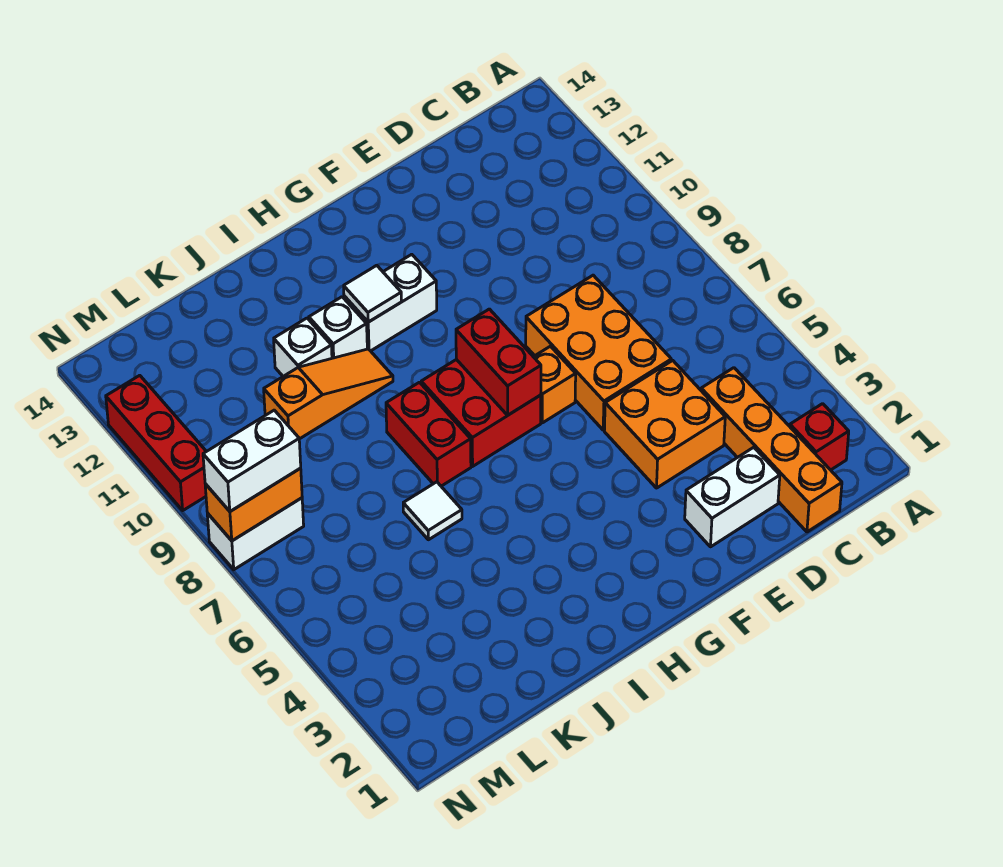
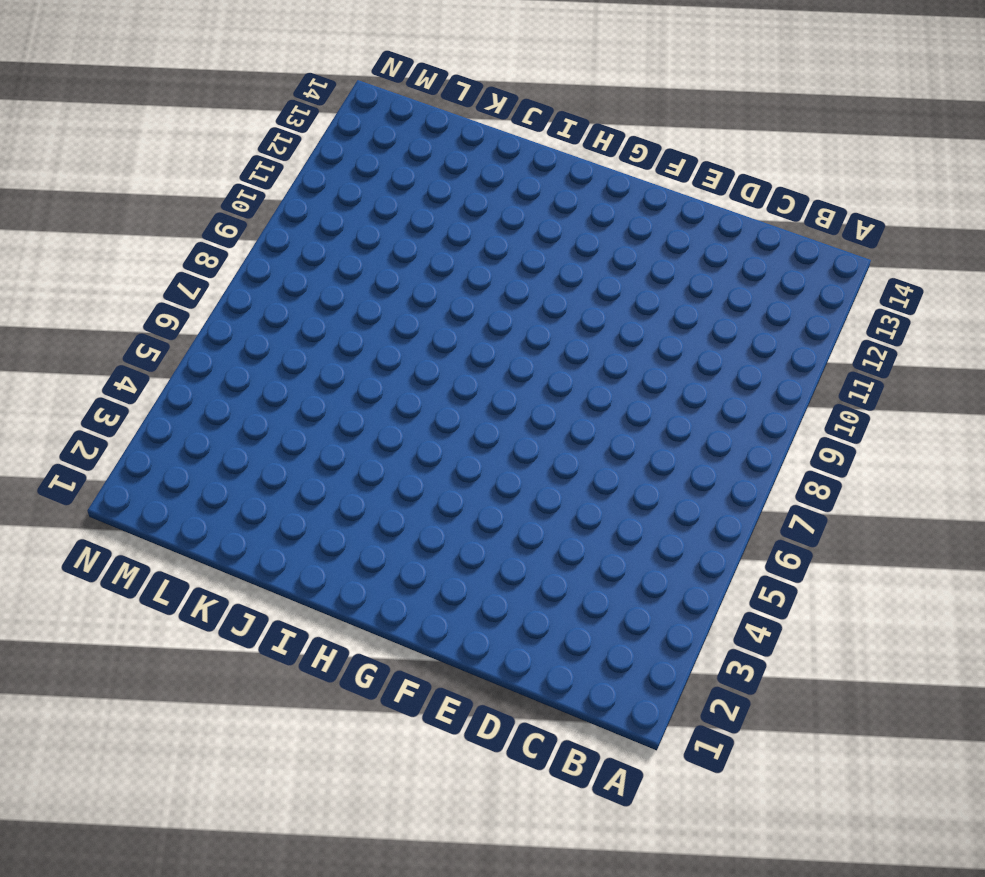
none -> red 1x1 brick [790,404,849,470]
none -> orange 1x4 brick [701,368,842,532]
none -> white 1x2 brick [685,447,780,547]

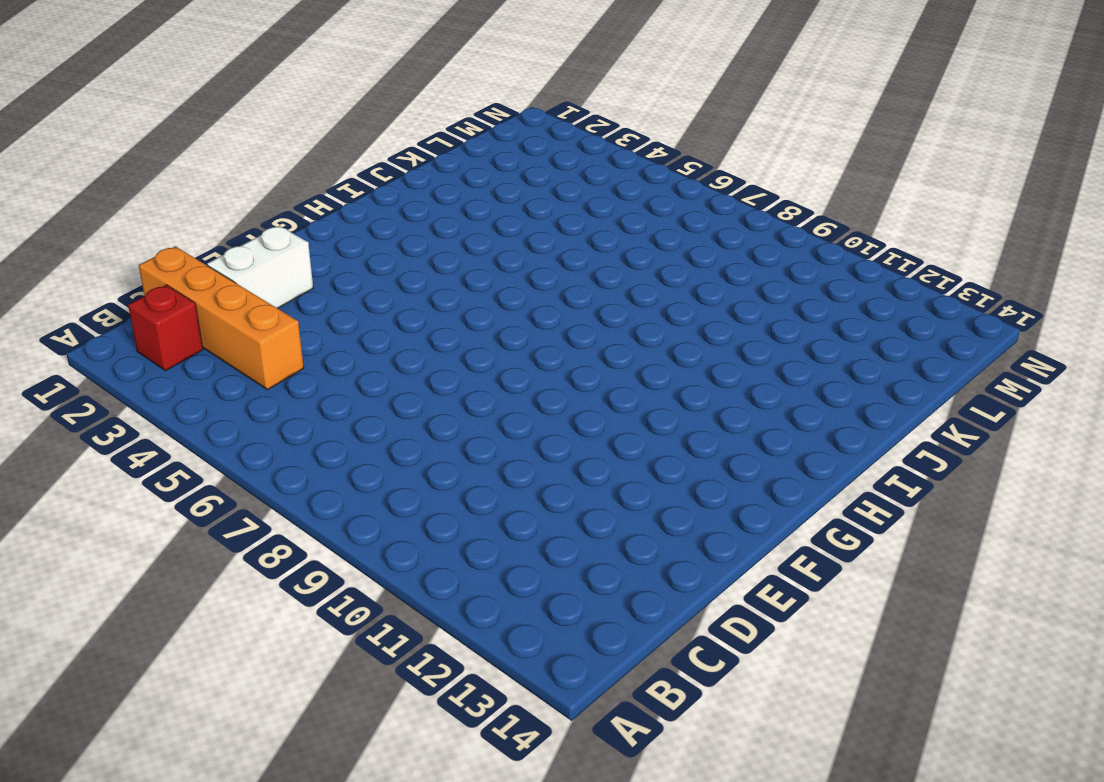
none -> orange 2x2 brick [604,360,725,488]
none -> orange 2x3 brick [526,275,671,430]
none -> orange 1x1 brick [534,346,576,423]

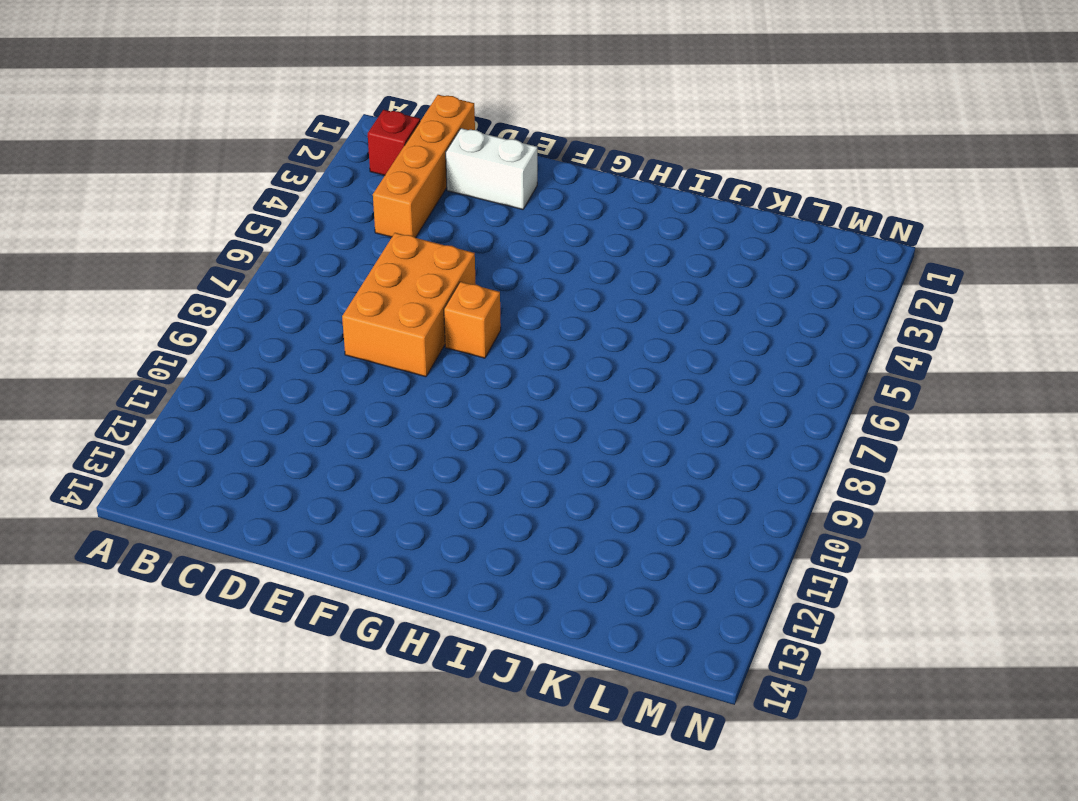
none -> orange 2x2 brick [604,360,725,488]
none -> red 2x2 brick [421,359,541,466]
none -> white 1x2 brick [344,254,437,351]

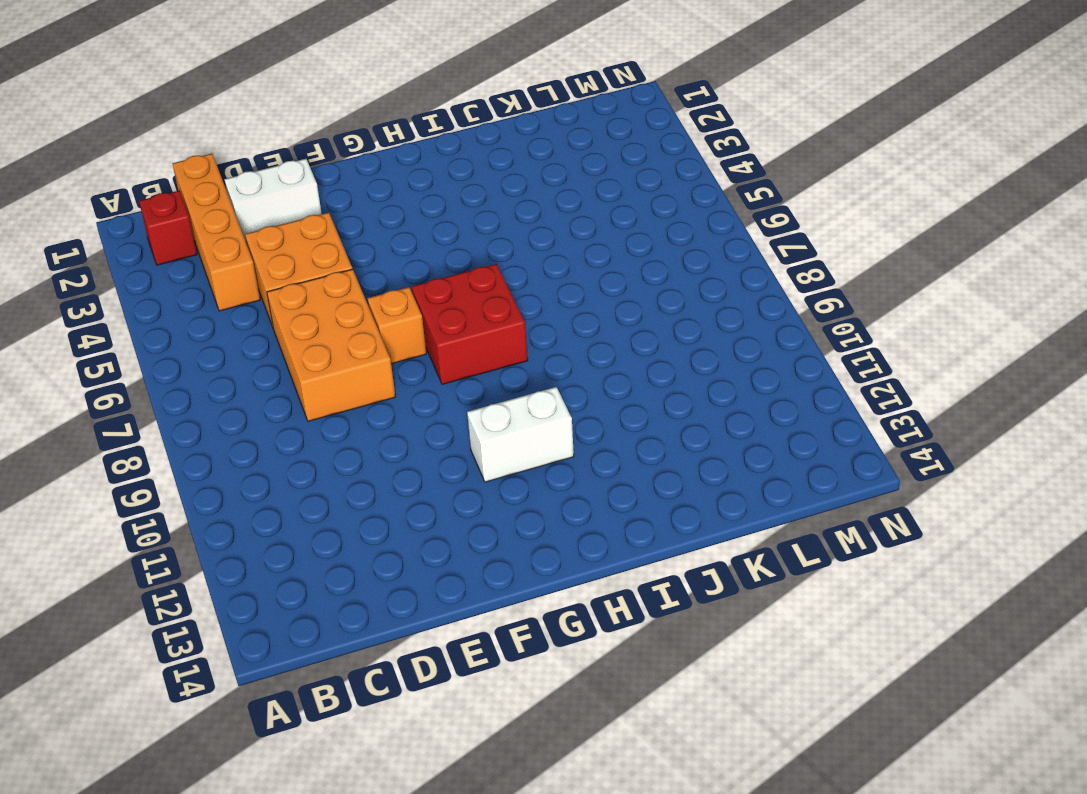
none -> red 1x2 brick [386,382,471,486]
none -> orange 1x3 slope [264,349,393,439]
none -> white 1x1 brick [309,297,367,358]

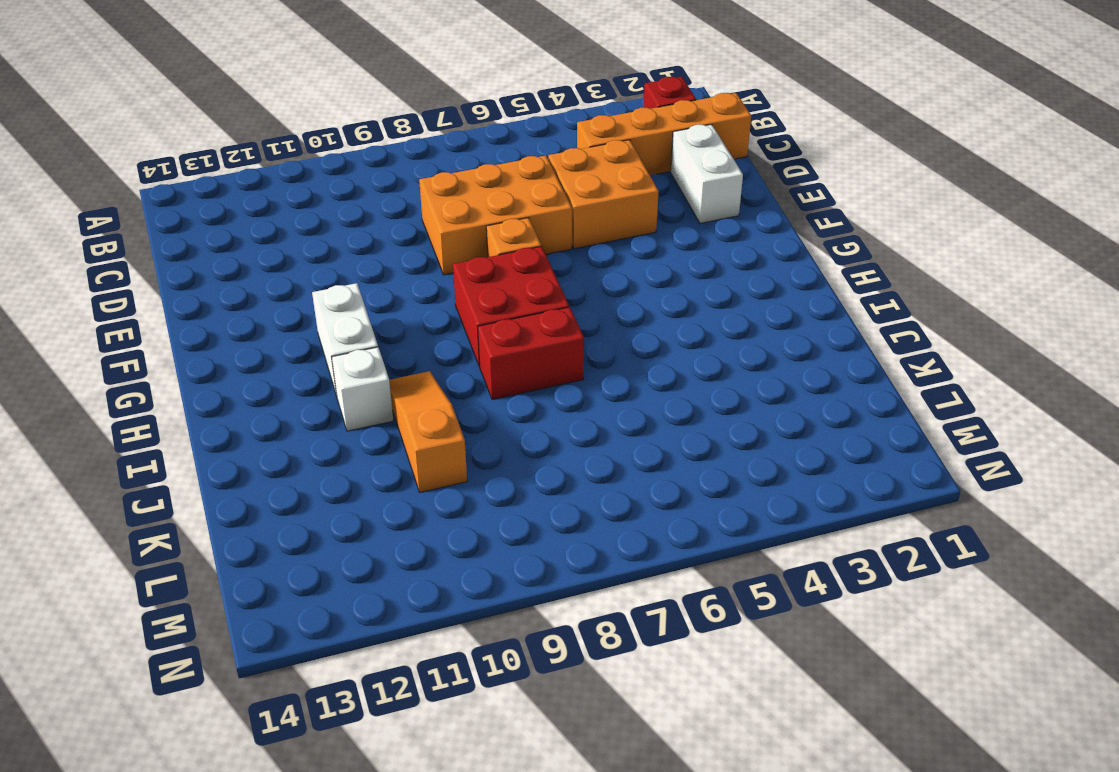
none -> white 1x1 tile [403,482,462,540]
none -> white 1x1 brick [274,318,332,376]
none -> white 1x2 brick [207,498,304,570]

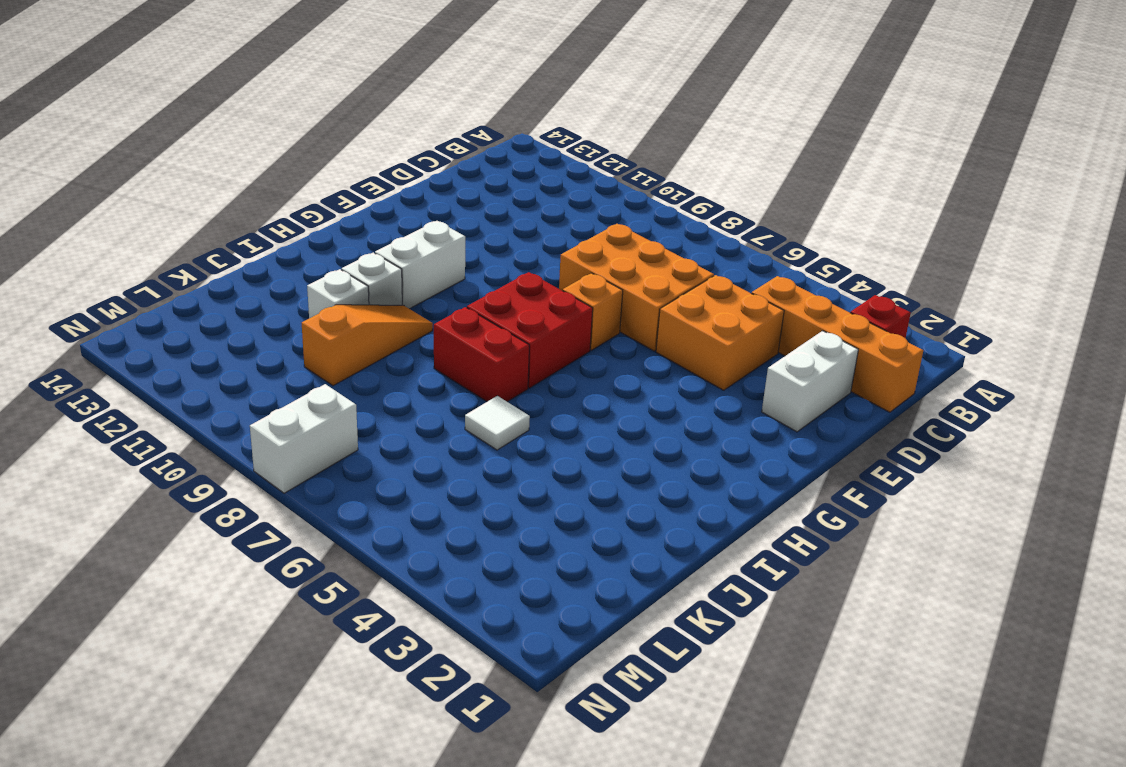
none -> red 1x3 brick [106,375,206,510]
none -> red 1x2 brick [456,309,541,415]
none -> white 1x1 tile [344,265,402,322]

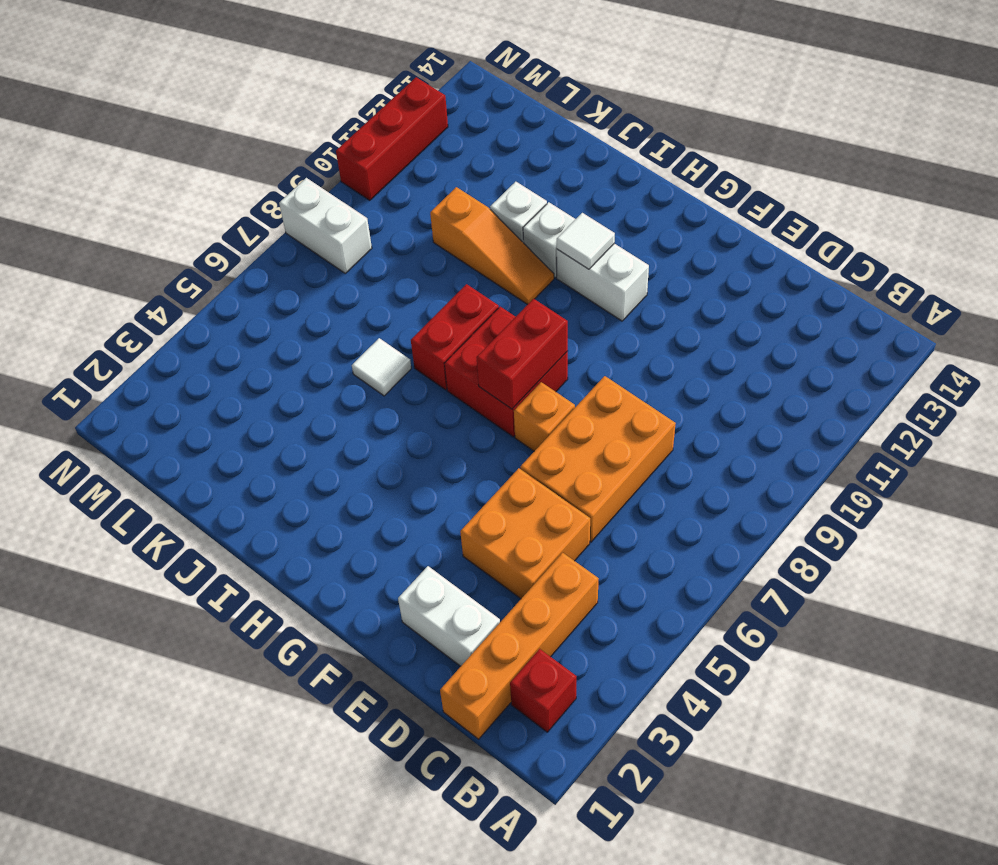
none -> orange 1x2 brick [205,468,302,541]
none -> white 1x2 brick [203,410,301,511]

